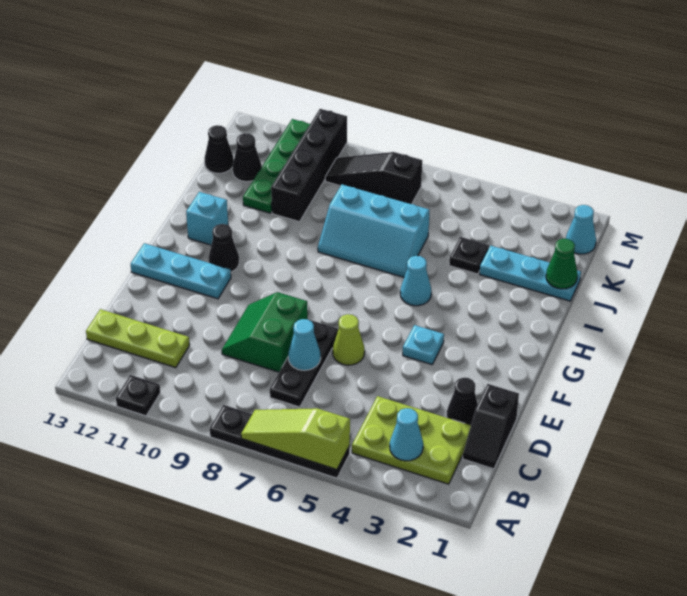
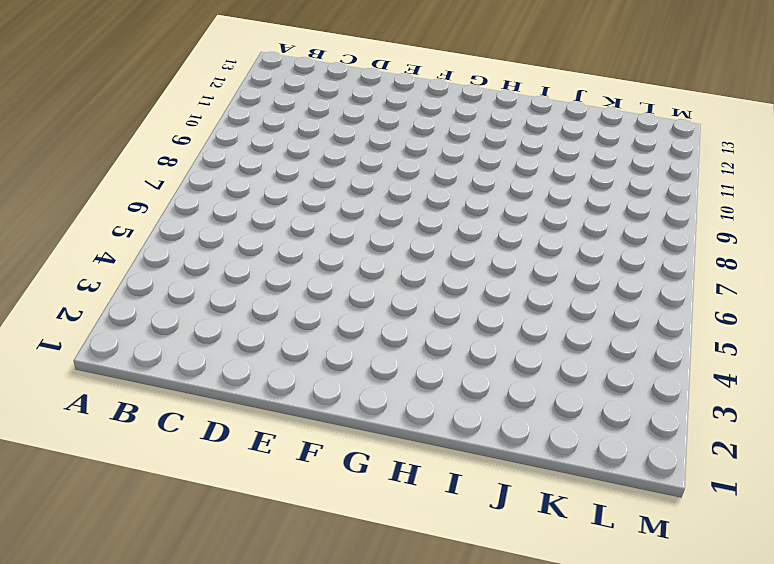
none -> black 1x4 plate [210,405,350,478]
none -> black 1x1 plate [116,375,160,416]
none -> lime 2x3 plate [352,396,471,484]

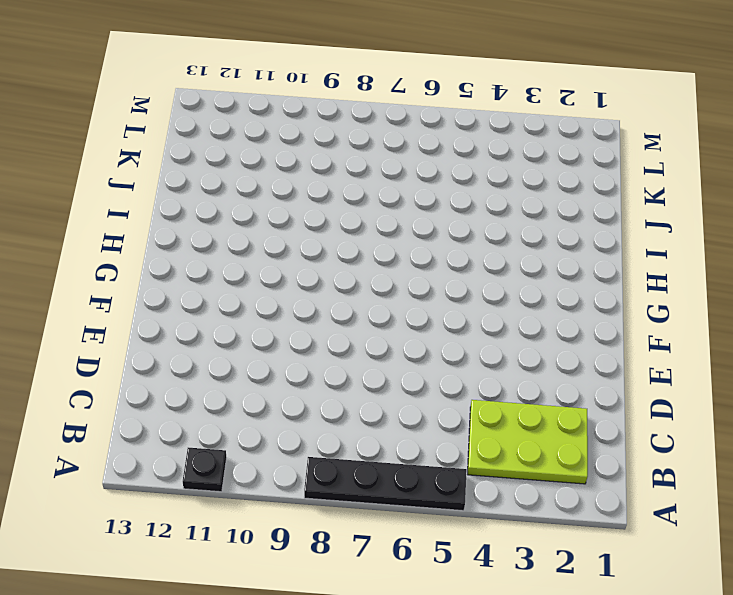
none -> black 1x2 slope [463,384,519,469]
none -> black 1x3 plate [270,320,338,407]
none -> lime 1x3 plate [86,309,190,368]

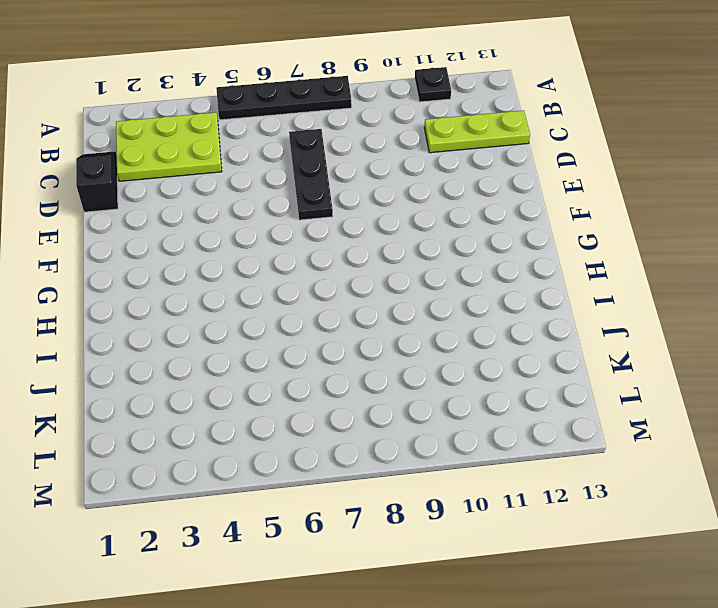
none -> black 1x1 cone [447,378,478,425]
none -> green 2x2 slope [222,292,308,372]
none -> lime 1x1 cone [333,314,365,365]

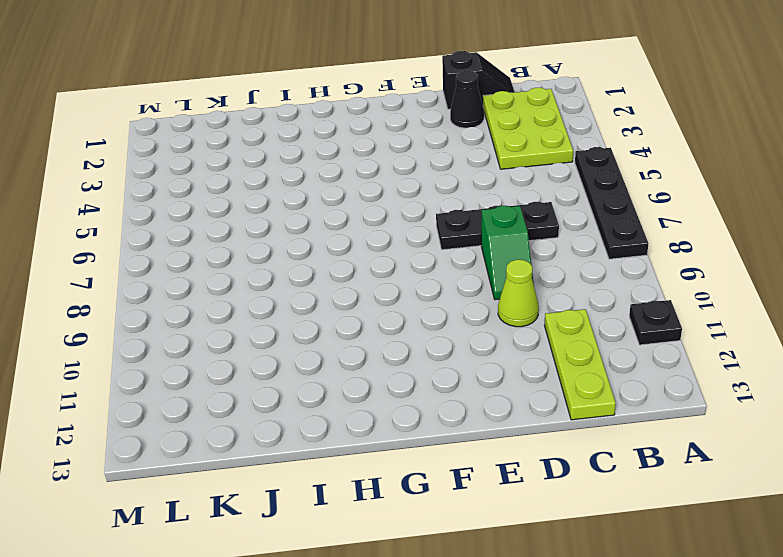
green 1x2 slope [481,206,534,300] -> green 2x2 slope [222,292,308,372]
lime 1x1 cone [498,260,539,327] -> lime 1x1 cone moved to [333,314,365,365]
none -> cyan 1x1 plate [403,325,444,364]
none -> cyan 1x3 plate [131,243,231,299]
none -> black 1x1 cone [209,224,239,272]

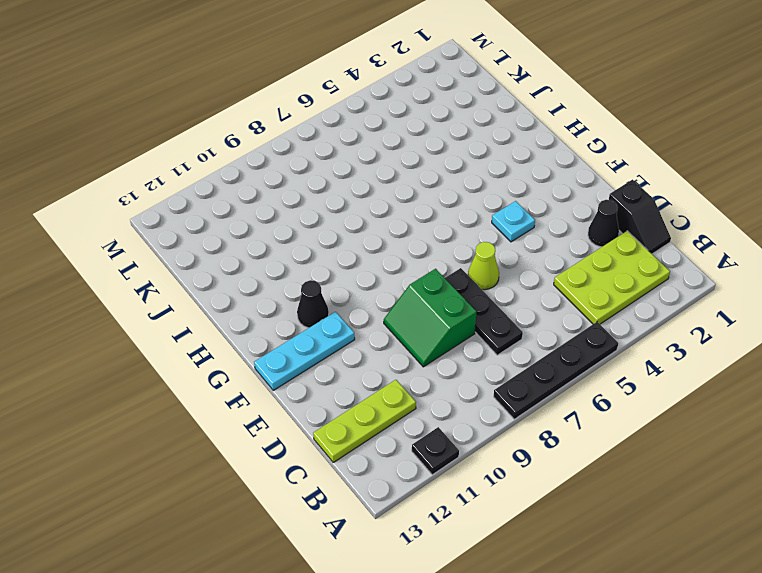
none -> cyan 1x1 cone [400,256,431,306]
none -> cyan 1x1 brick [186,192,228,245]
none -> cyan 2x3 slope [318,185,429,277]

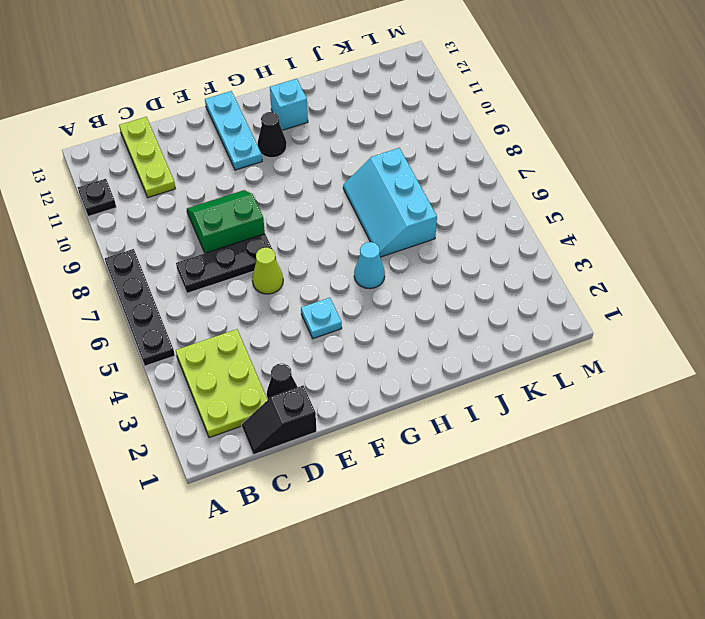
none -> cyan 1x3 plate [480,246,581,301]
none -> black 1x1 plate [449,237,489,274]
none -> black 1x4 brick [271,109,347,222]

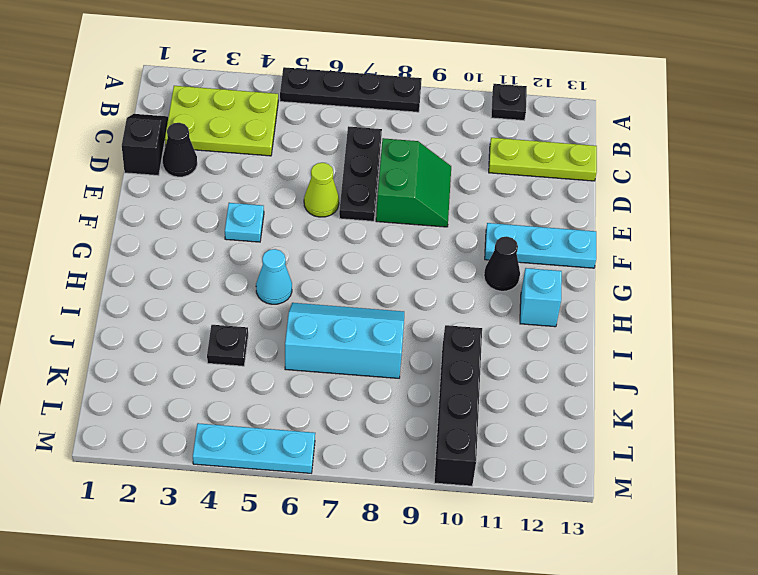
cyan 1x3 plate [193,423,315,473] -> cyan 1x3 plate moved to [480,246,581,301]
none -> green 1x4 plate [243,119,310,213]
none -> black 1x1 cone [232,133,262,182]
none -> black 1x1 cone [204,125,234,173]

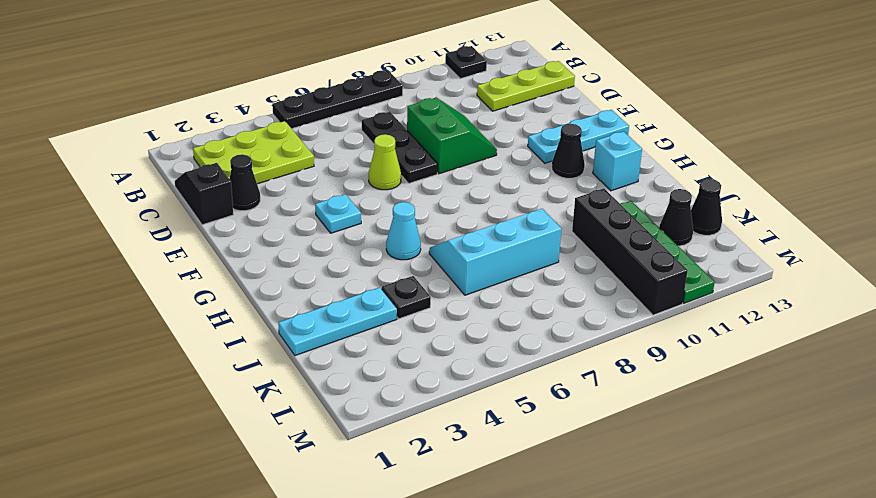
none -> cyan 1x1 cone [566,205,596,254]
none -> black 1x3 slope [325,152,422,204]
none -> lime 1x3 slope [241,408,350,470]

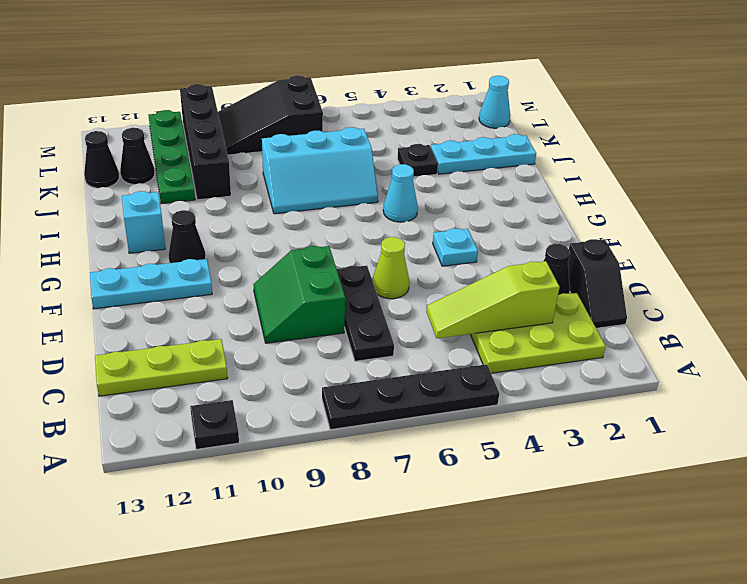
lime 1x3 slope [426,261,560,338] -> lime 1x3 slope moved to [241,408,350,470]
black 2x3 slope [218,75,323,155] -> black 1x3 slope [325,152,422,204]
none -> cyan 1x1 cone [390,408,423,461]
none -> cyan 1x1 cone [288,319,321,370]
none -> green 1x1 cone [546,239,578,289]

